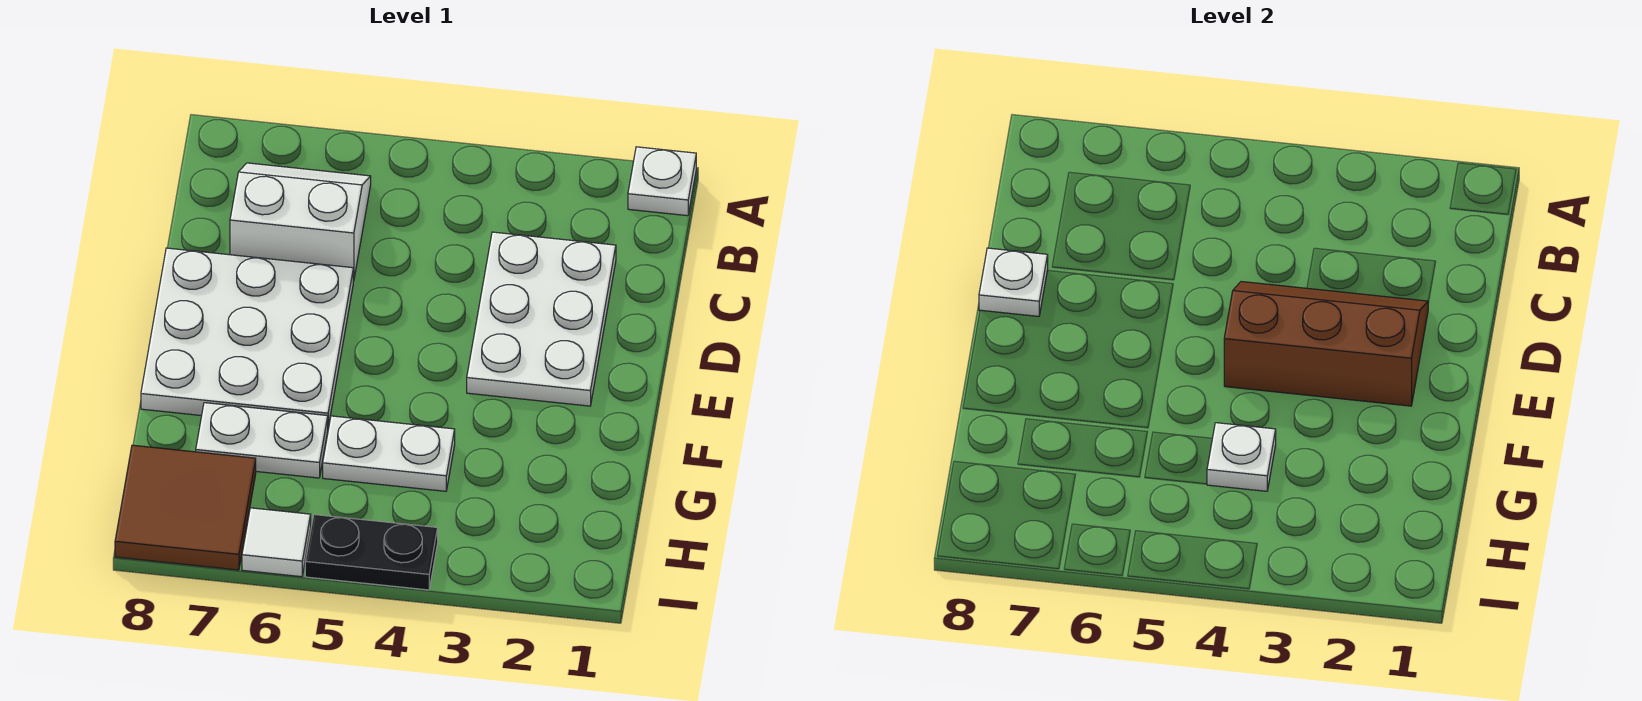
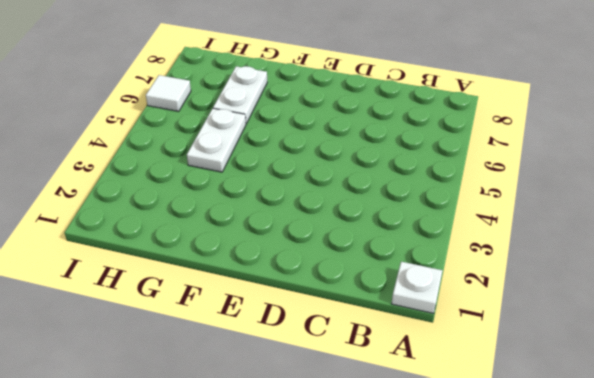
none -> white 2x2 slope [230,163,371,281]
none -> white 2x3 plate [467,232,616,406]
none -> white 3x3 plate [141,248,353,427]

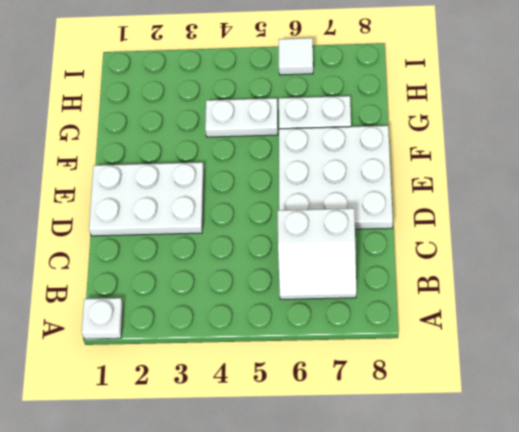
white 2x3 plate [89,162,204,236] -> white 2x3 plate turned to [467,232,616,406]
none -> brown 2x2 tile [115,445,256,570]
none -> black 1x2 plate [305,515,438,590]
none -> brown 2x3 slope [1224,282,1428,406]

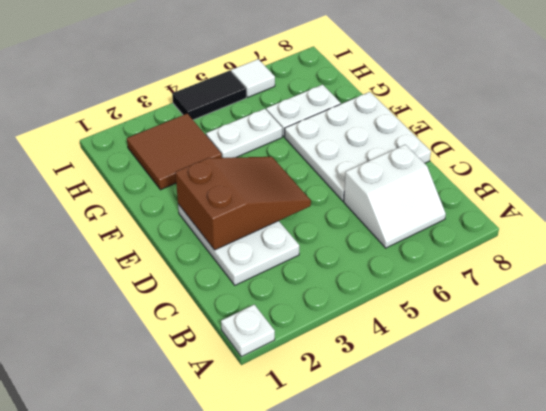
brown 2x3 slope [175,157,311,250] -> brown 2x3 slope turned to [1224,282,1428,406]
brown 2x2 tile [127,114,222,190] -> brown 2x2 tile moved to [115,445,256,570]
black 1x2 tile [172,71,246,120] -> black 1x2 plate [305,515,438,590]
none -> white 1x1 plate [979,248,1048,316]
none -> white 1x1 plate [1207,423,1276,491]

